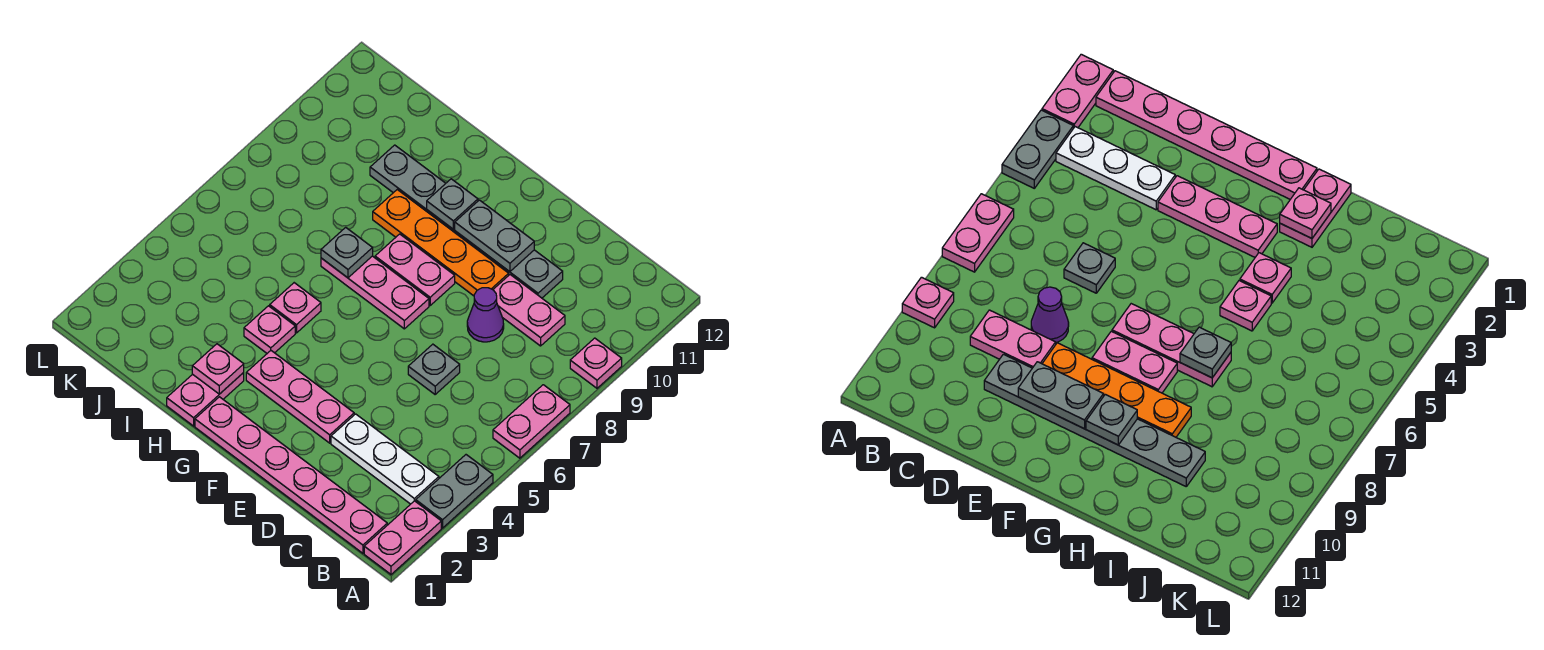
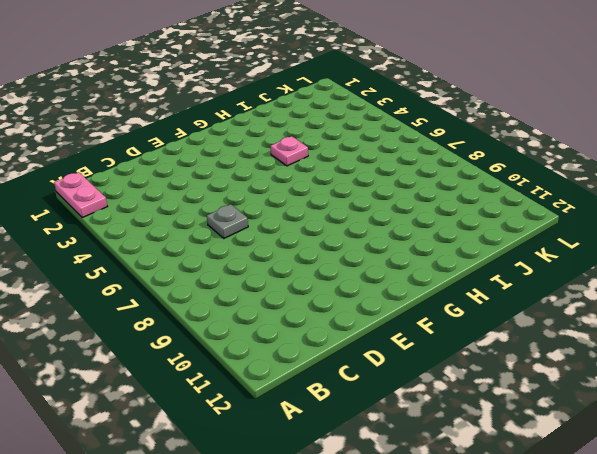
none -> grey 1x2 plate [416,455,493,528]
none -> pink 1x2 plate [493,385,570,458]
none -> pink 1x1 plate [570,338,622,388]

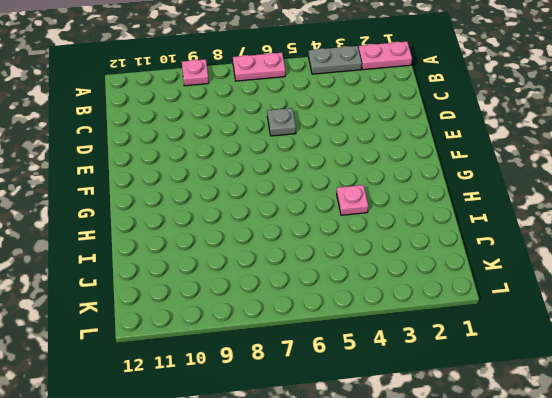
none -> pink 1x6 plate [195,397,387,553]
none -> white 1x3 plate [331,414,439,504]
none -> pink 1x2 plate [493,275,565,346]

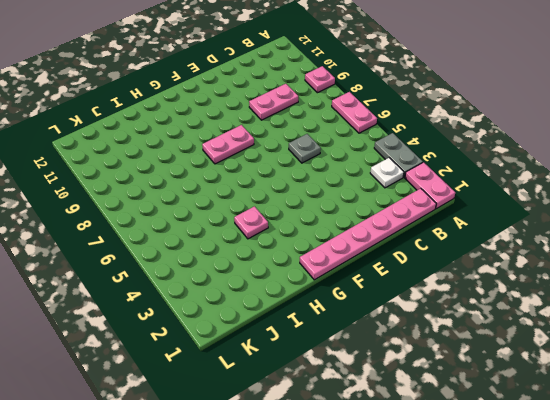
white 1x1 plate [370,158,404,188] -> white 1x3 plate [331,414,439,504]
none -> purple 1x1 cone [467,288,504,342]
none -> grey 1x6 plate [370,145,563,298]
none -> pink 1x3 plate [246,351,354,443]

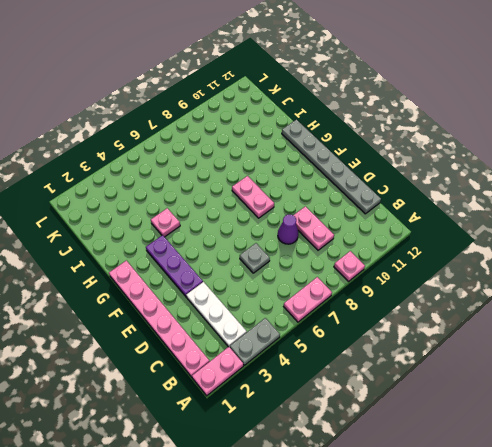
grey 1x6 plate [282,120,381,214] -> grey 1x6 plate moved to [370,145,563,298]
purple 1x3 plate [146,235,203,297] -> pink 1x3 plate [246,351,354,443]
none -> orange 1x4 plate [373,190,509,296]
none -> pink 1x3 plate [321,256,429,329]
none -> pink 1x2 plate [167,373,244,426]

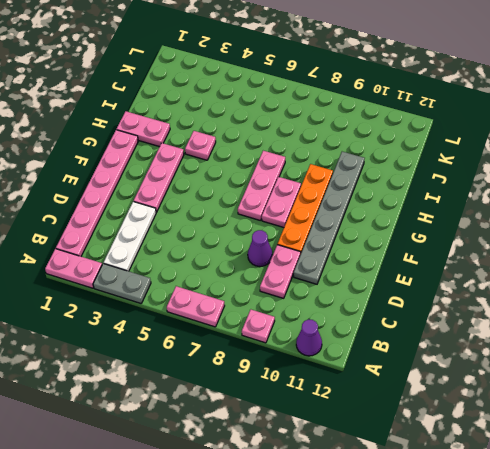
purple 1x1 cone [296,319,322,356] -> none
none -> grey 1x1 plate [408,344,460,394]
none -> pink 1x1 plate [270,283,321,333]
none -> grey 1x2 plate [455,200,534,272]

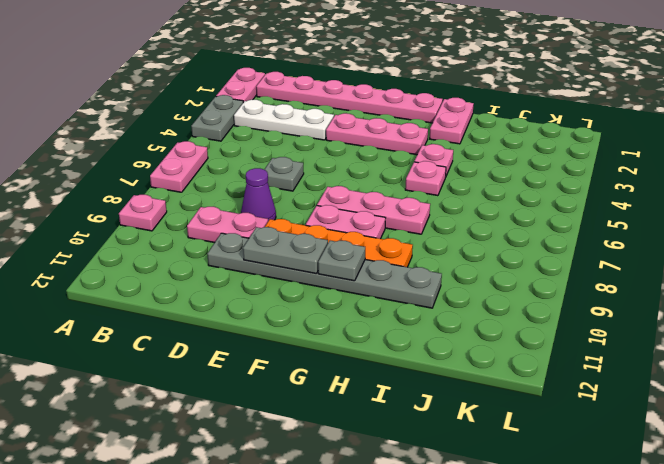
none -> pink 1x1 plate [192,344,244,394]
none -> grey 1x1 plate [321,227,373,278]

